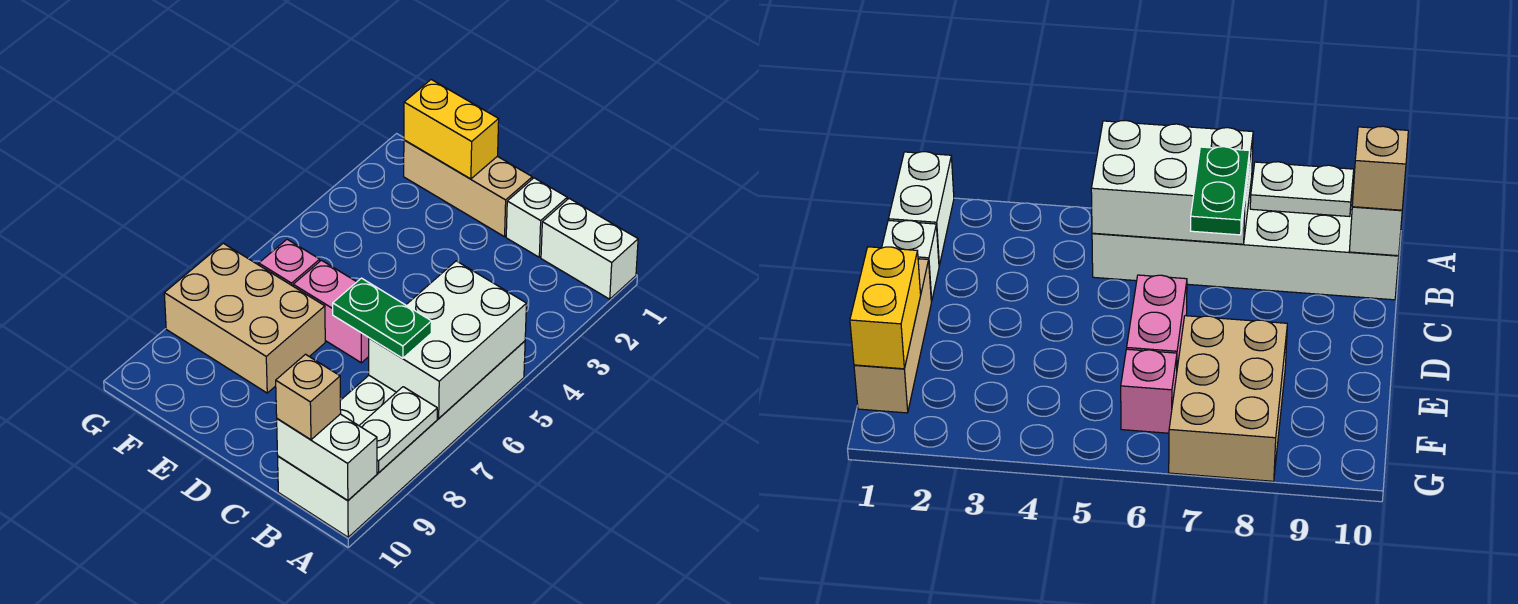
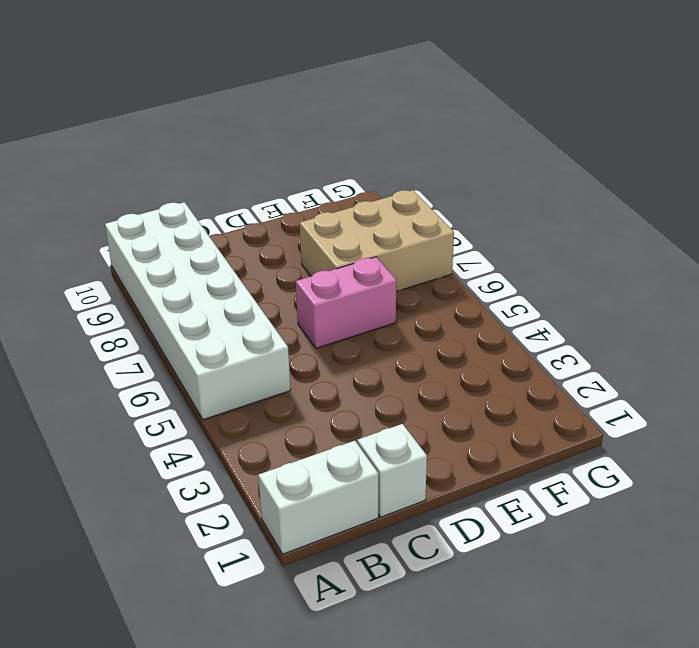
none -> tan 1x3 brick [404,140,532,237]
none -> pink 1x1 brick [259,239,320,286]
none -> white 2x3 brick [369,261,527,418]

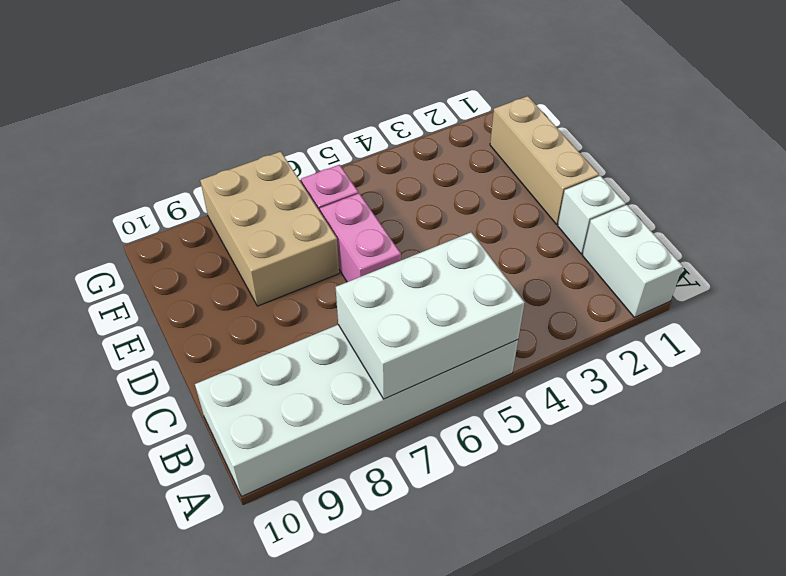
none -> white 1x2 plate [359,387,437,473]
none -> white 1x2 brick [277,414,377,501]
none -> yellow 1x2 brick [404,80,499,179]

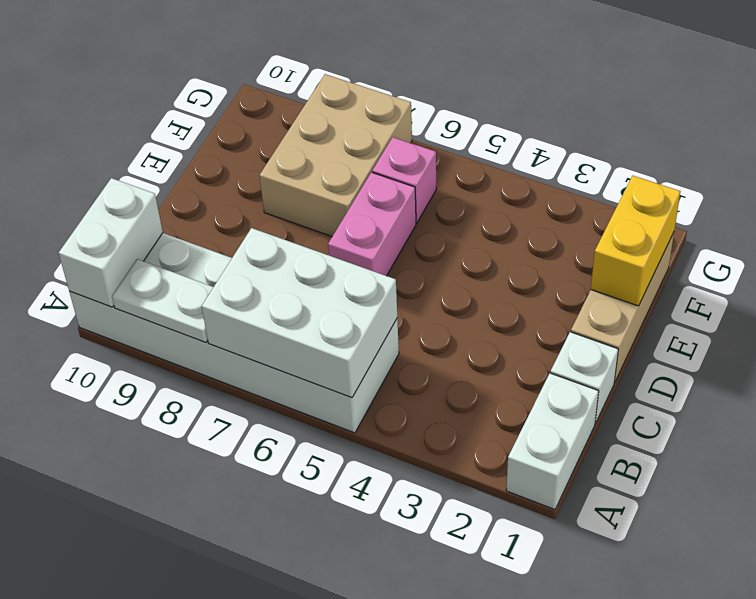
none -> green 1x2 plate [333,278,432,358]
none -> tan 1x1 brick [276,354,341,440]

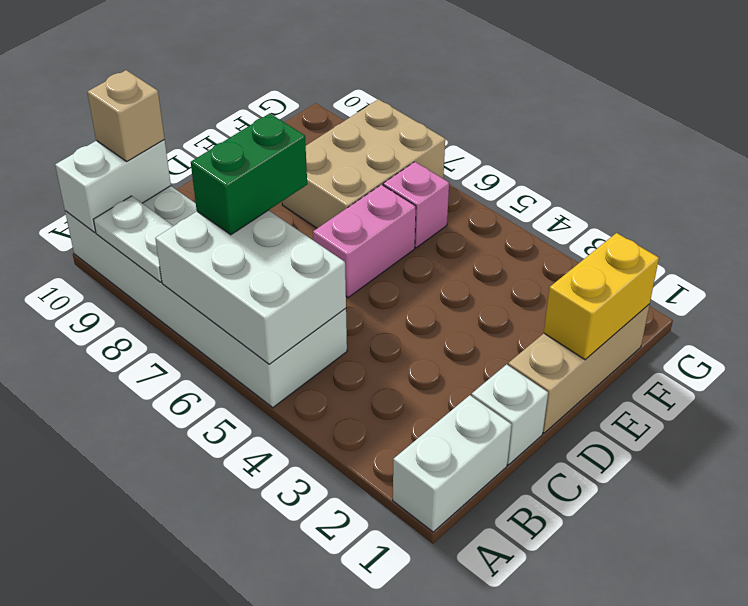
green 1x2 brick [191,113,307,235] -> green 1x2 plate [333,278,432,358]

